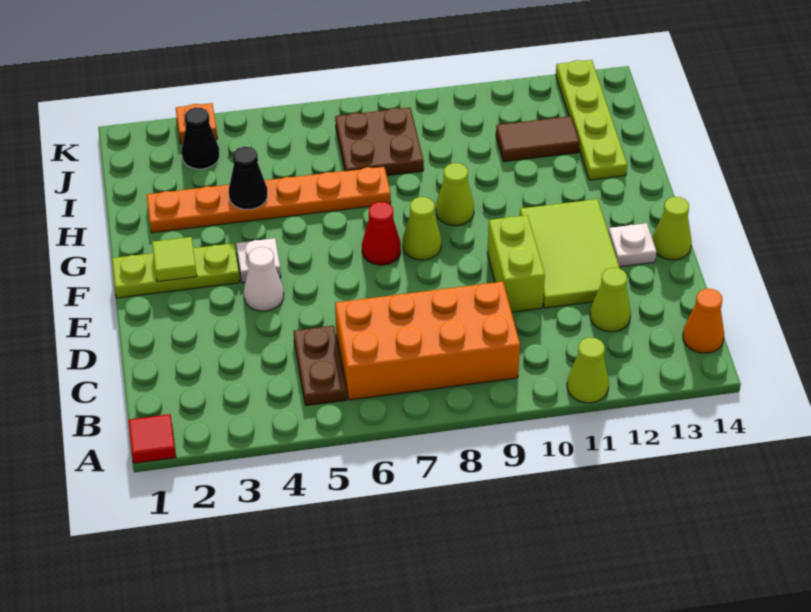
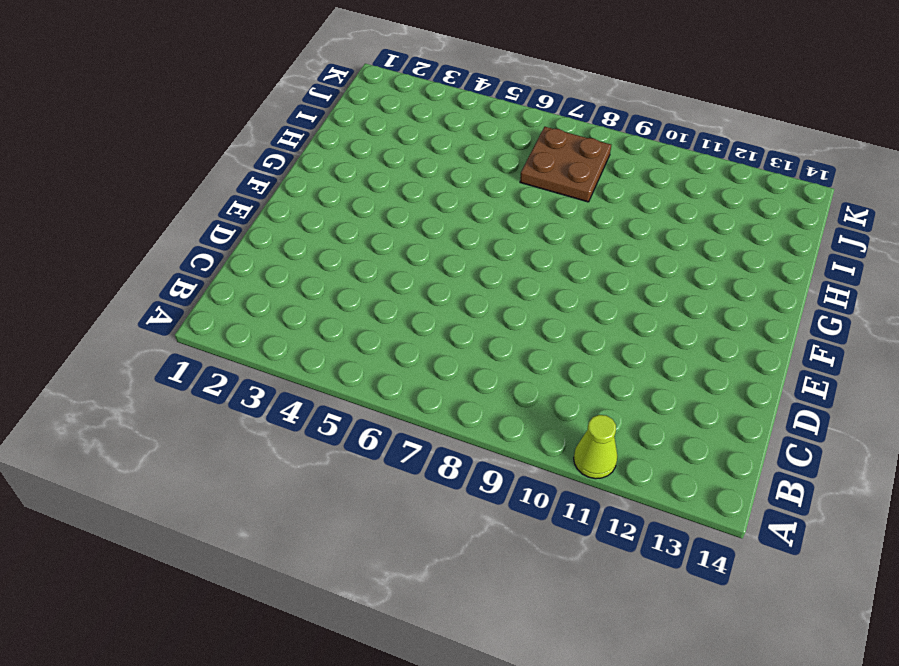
none -> red 1x1 tile [128,414,176,463]
none -> brown 1x2 plate [294,326,347,406]
none -> orange 2x4 brick [335,282,520,400]

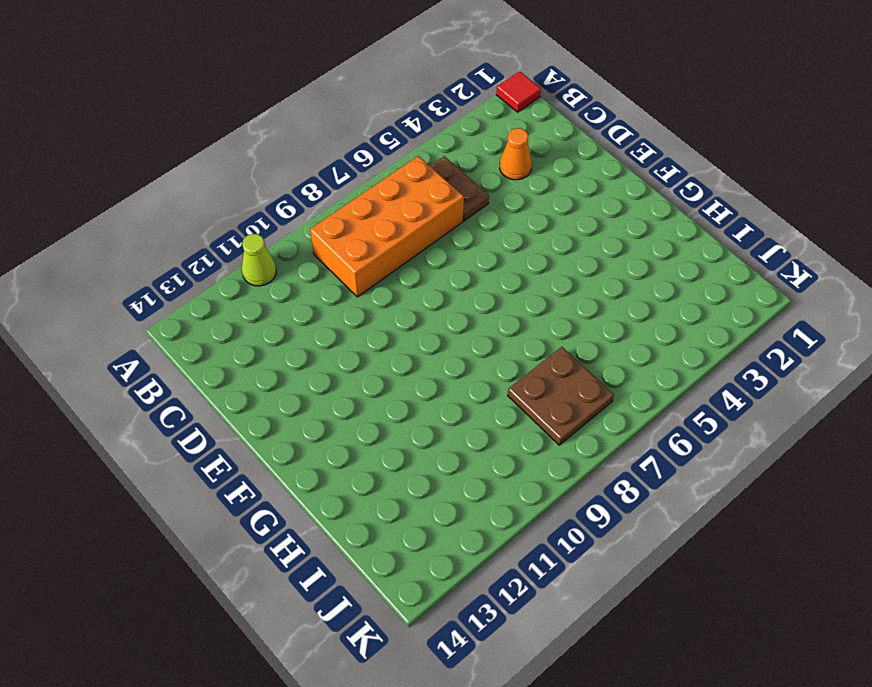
orange 1x1 cone [500,128,532,180] -> orange 1x1 cone moved to [683,289,724,353]
none -> lime 1x1 cone [590,268,631,332]
none -> lime 1x2 brick [487,215,545,312]
none -> lime 2x3 tile [520,199,620,308]

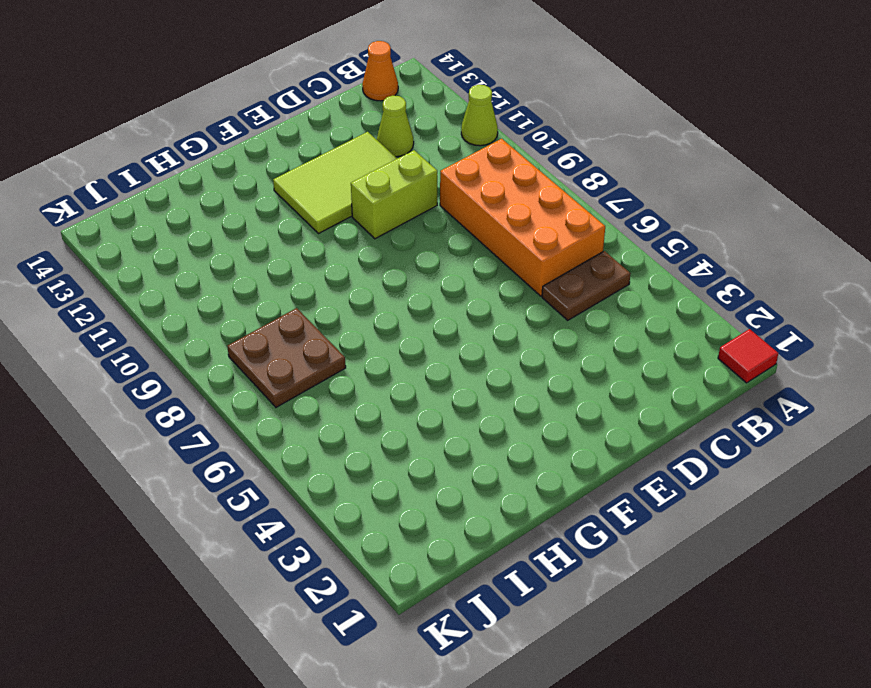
none -> white 1x1 cone [244,247,284,311]
none -> white 1x1 plate [608,223,657,267]
none -> lime 1x1 cone [652,197,692,260]

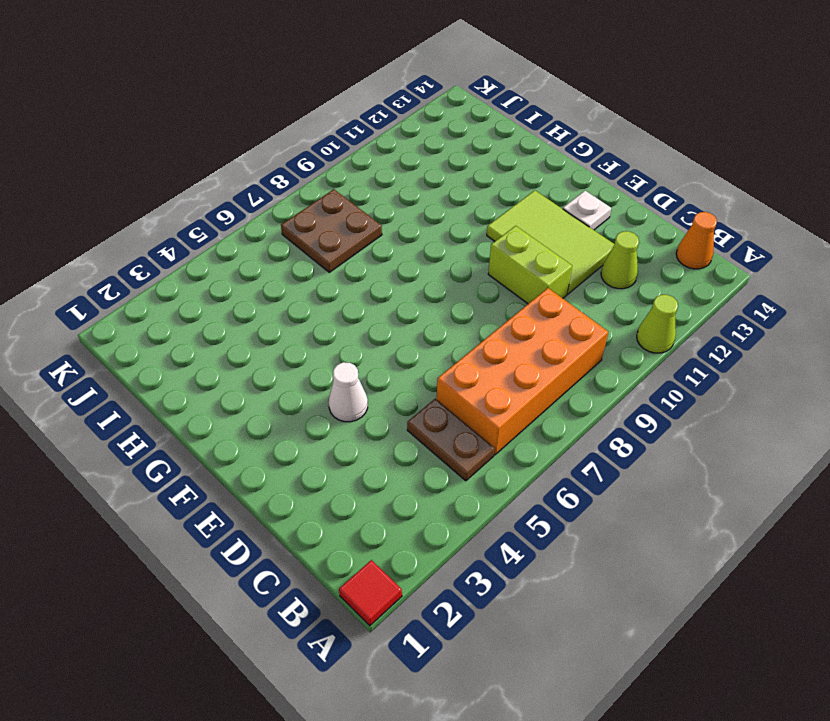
none -> lime 1x1 cone [652,197,692,260]
none -> lime 1x3 plate [112,243,240,298]
none -> white 1x1 plate [236,238,281,282]

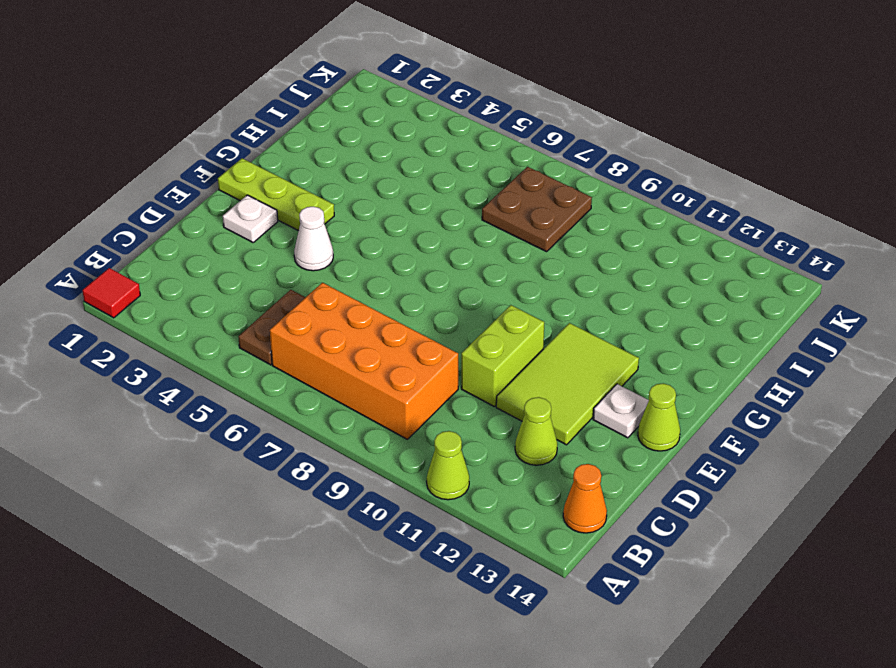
white 1x1 plate [223,195,278,242] -> white 1x1 plate moved to [236,238,281,282]
none -> red 1x1 cone [362,202,401,265]
none -> lime 1x1 cone [403,197,441,260]
none -> lime 1x1 cone [436,163,474,225]

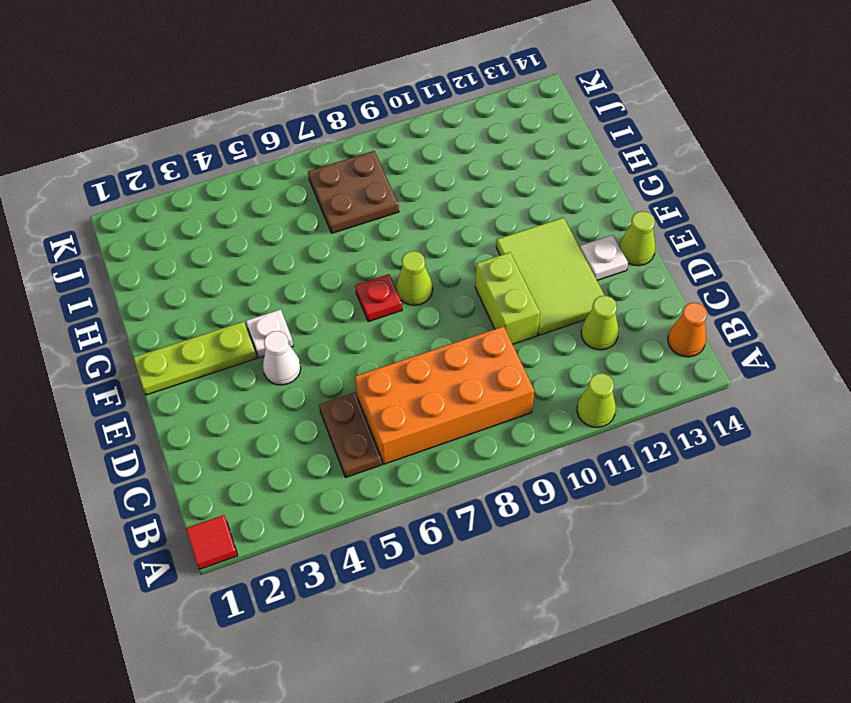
red 1x1 plate [355,274,402,322] -> red 1x1 cone [362,202,401,265]
none -> lime 1x1 cone [436,163,474,225]
none -> orange 1x6 plate [147,166,391,233]
none -> lime 1x4 plate [556,60,627,180]

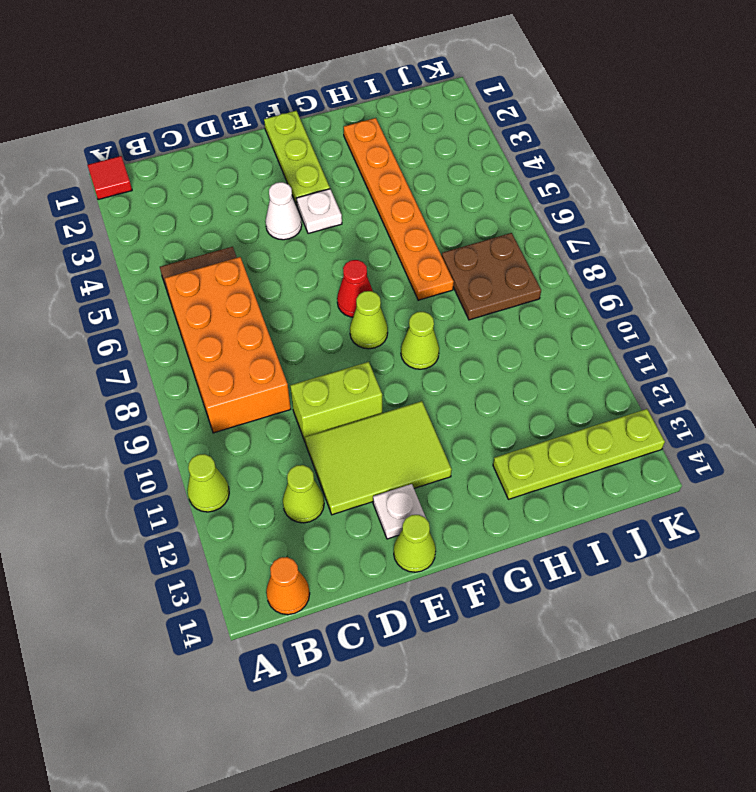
none -> brown 1x2 tile [496,116,579,162]
none -> black 1x1 cone [182,107,220,169]
none -> orange 1x1 plate [176,103,217,144]

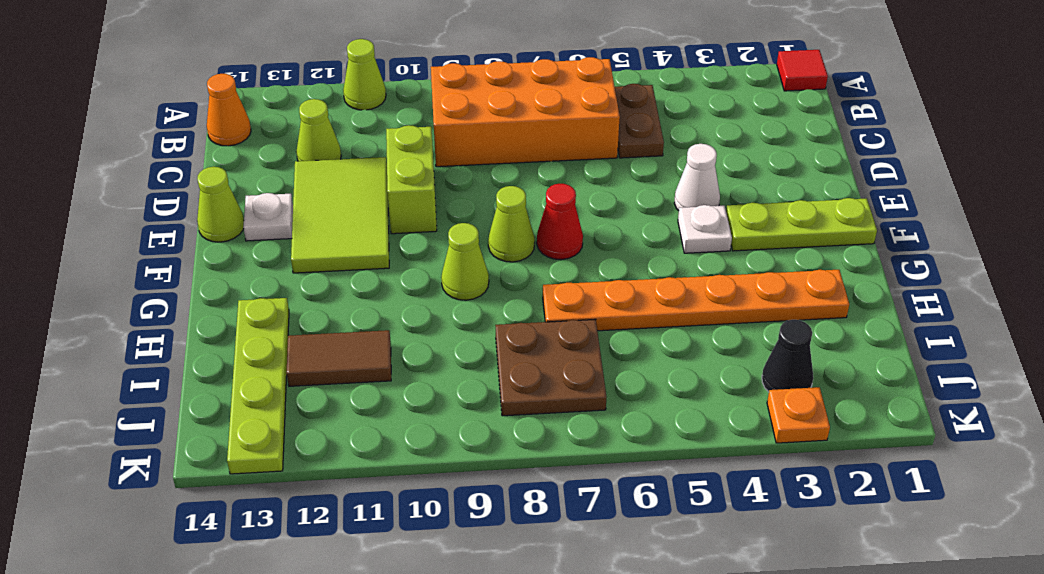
none -> lime 1x1 tile [152,237,197,282]
none -> black 1x1 cone [229,147,268,209]

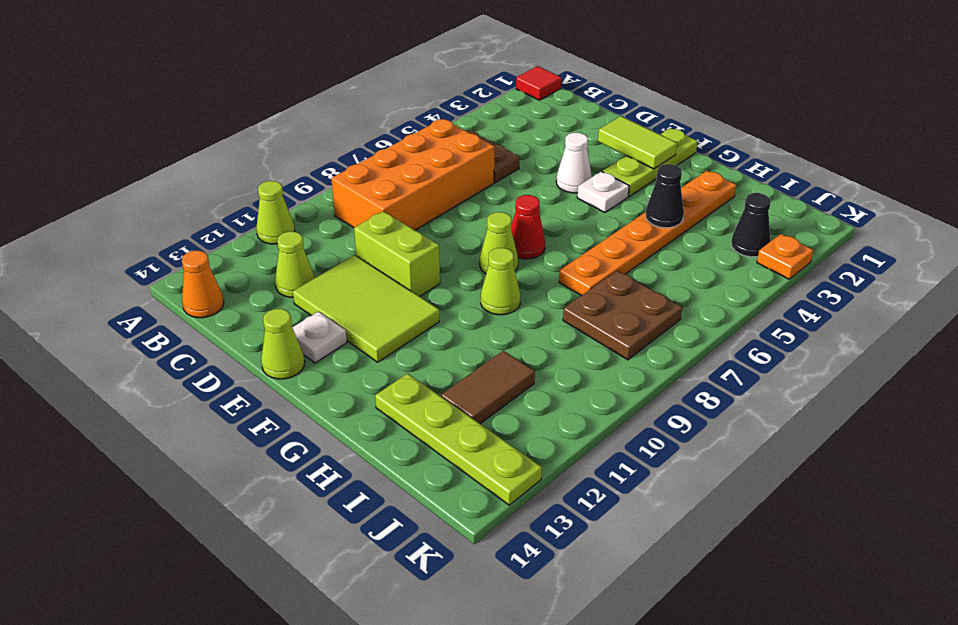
lime 1x2 tile [598,116,677,169] -> lime 1x1 tile [152,237,197,282]

